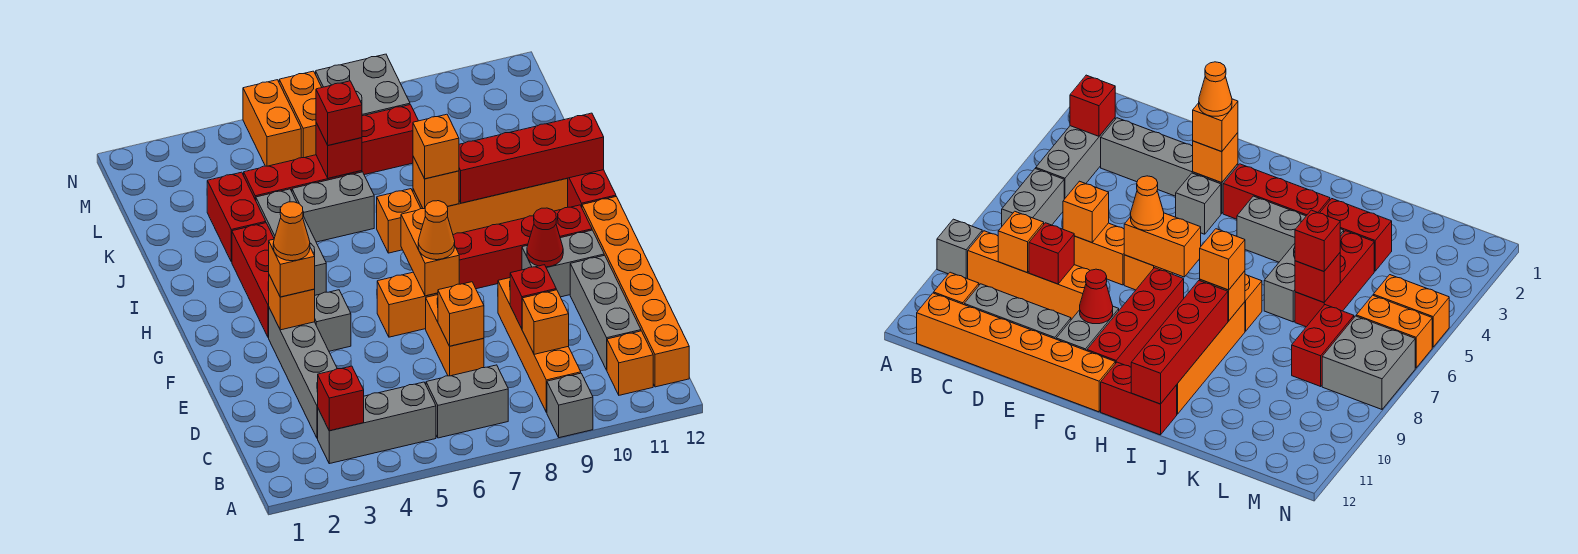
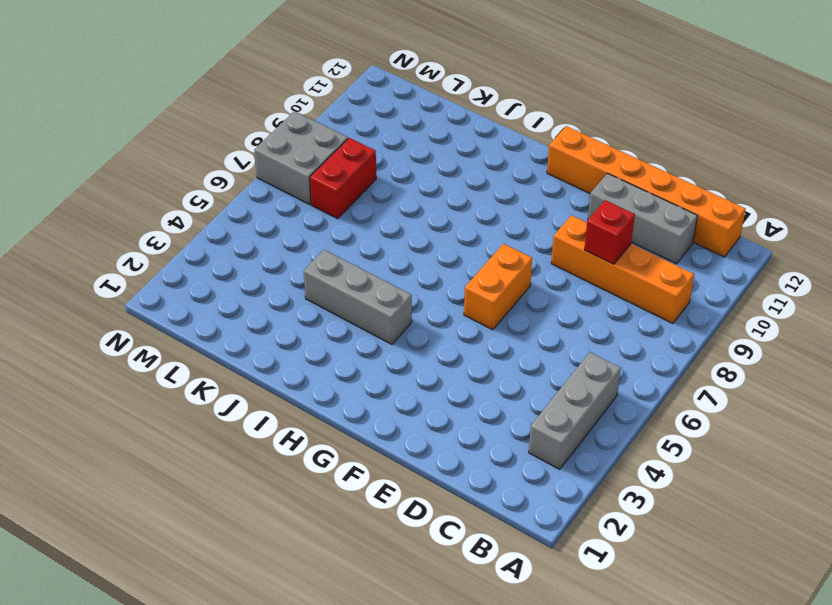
none -> grey 1x1 brick [547,373,593,438]
none -> grey 1x2 brick [426,365,508,438]
none -> orange 1x1 brick [607,331,653,395]
none -> grey 1x4 brick [269,308,337,438]

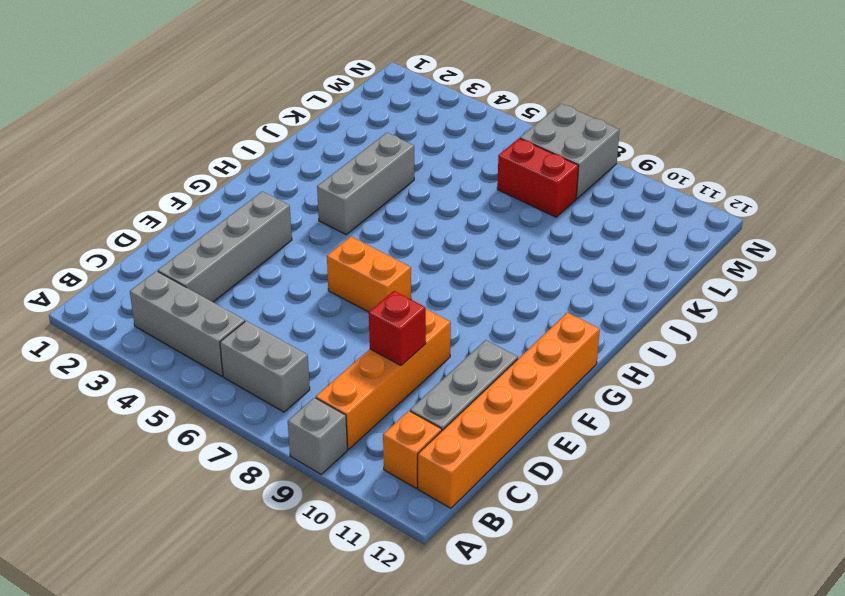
none -> orange 1x2 brick [426,295,484,376]
none -> grey 1x1 brick [315,290,351,351]
none -> grey 1x2 brick [522,230,604,297]
none -> red 1x3 brick [232,223,274,338]

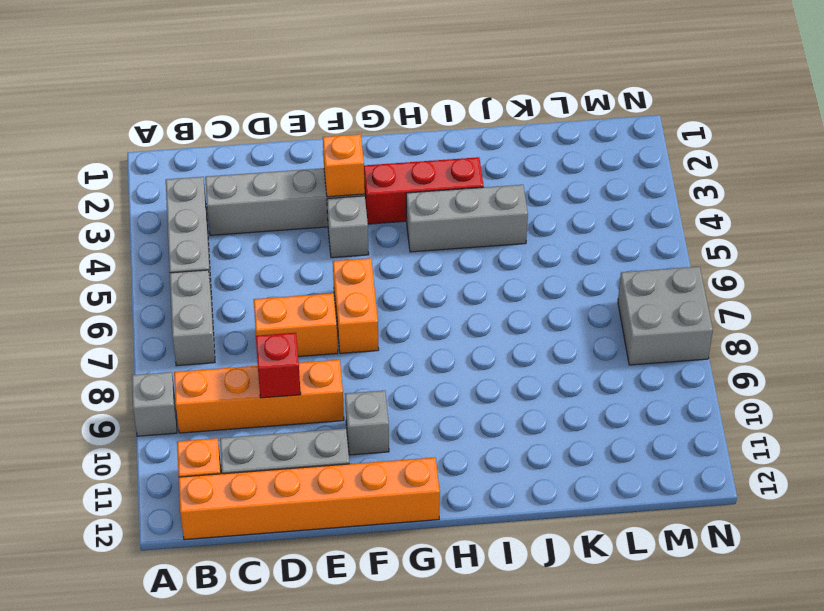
grey 1x1 brick [345,391,389,455] -> grey 1x2 brick [522,230,604,297]
none -> red 1x4 brick [453,205,592,289]
none -> red 1x2 brick [567,170,616,207]
none -> orange 1x1 brick [376,189,421,253]
none -> orange 1x4 brick [413,179,568,235]

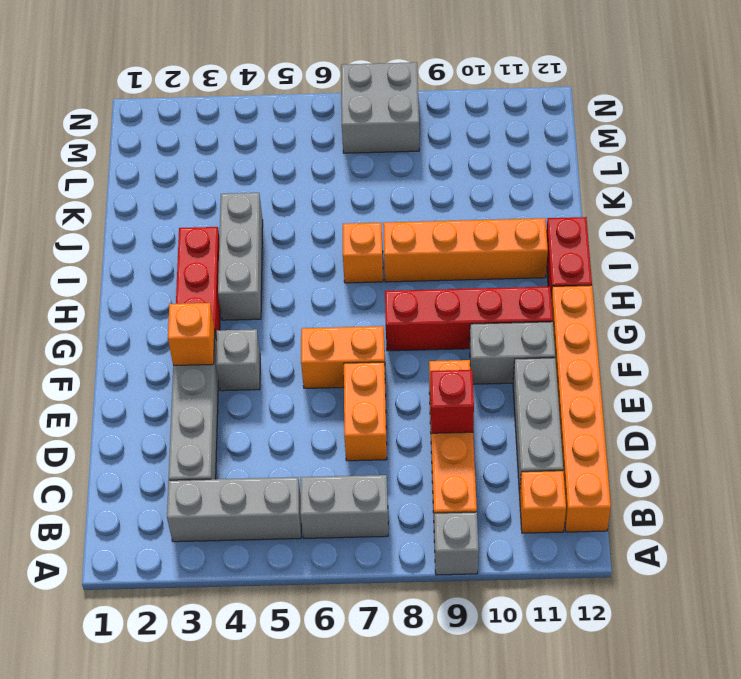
none -> red 1x2 brick [207,172,266,262]
none -> grey 1x2 brick [292,172,374,242]
none -> red 1x3 brick [244,155,362,200]
none -> red 1x2 brick [362,105,418,175]

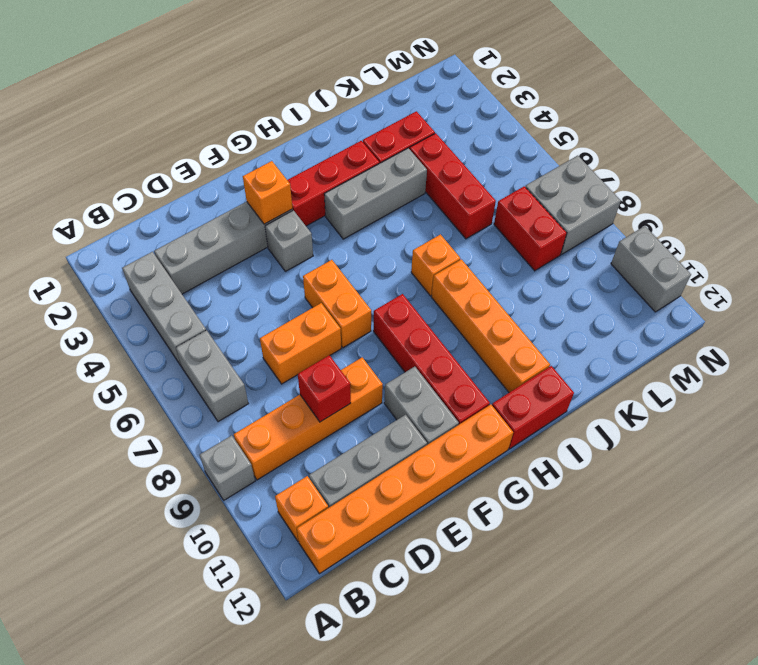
grey 1x2 brick [611,226,691,312] -> grey 1x2 brick moved to [292,172,374,242]
none -> orange 1x2 brick [243,80,301,166]
none -> orange 1x2 brick [279,71,322,158]
none -> red 1x1 brick [318,366,364,431]
none -> orange 1x1 brick [522,290,569,354]

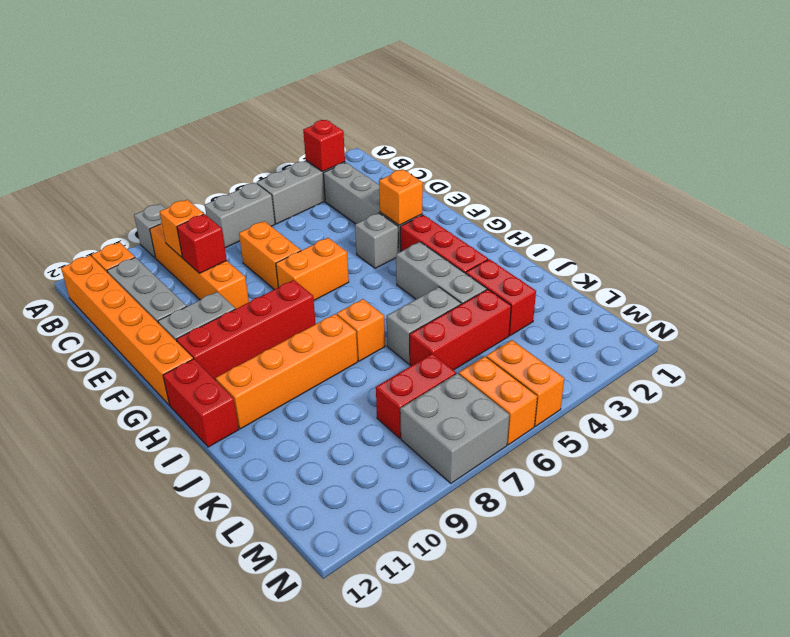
none -> orange 1x1 brick [438,282,484,346]
none -> orange 1x2 brick [401,209,459,296]
none -> red 1x1 cone [527,208,563,267]
none -> orange 1x1 brick [413,157,459,209]

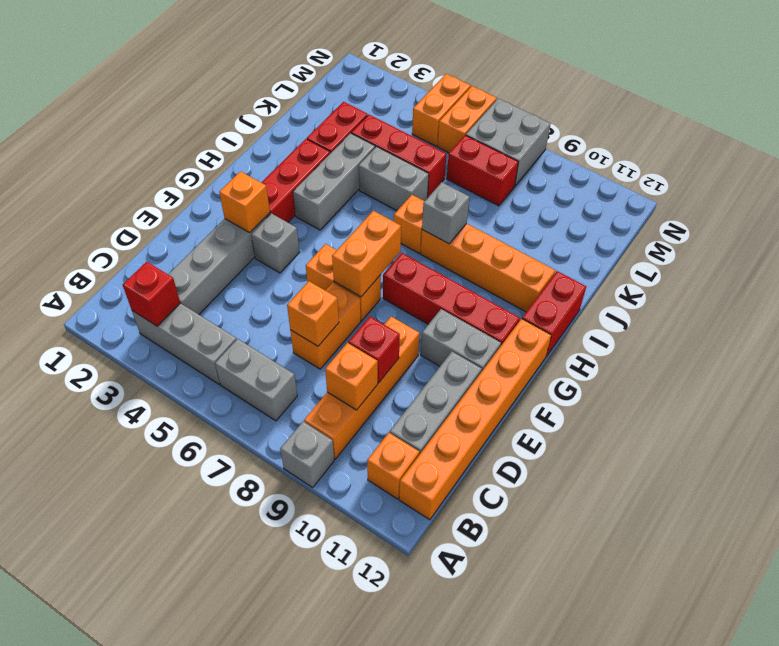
grey 1x1 brick [422,182,470,244] -> orange 1x1 brick [413,157,459,209]
none -> red 1x1 cone [527,208,563,267]
none -> red 1x4 brick [459,113,604,203]
none -> red 1x1 brick [316,123,362,178]
none -> orange 1x1 brick [269,239,315,297]

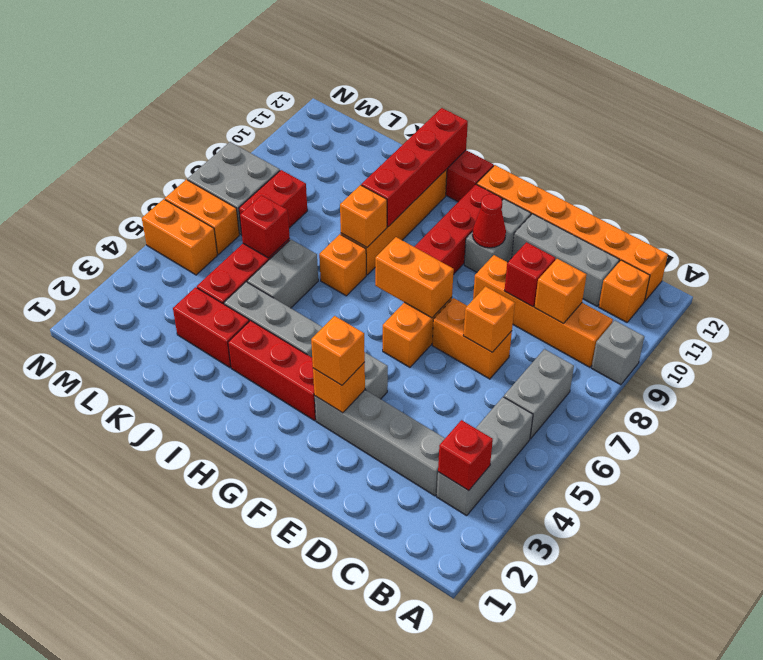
none -> orange 1x1 cone [418,201,455,260]
none -> orange 1x1 brick [413,114,459,179]
none -> red 1x1 brick [316,81,362,145]
none -> orange 1x1 cone [273,202,310,261]

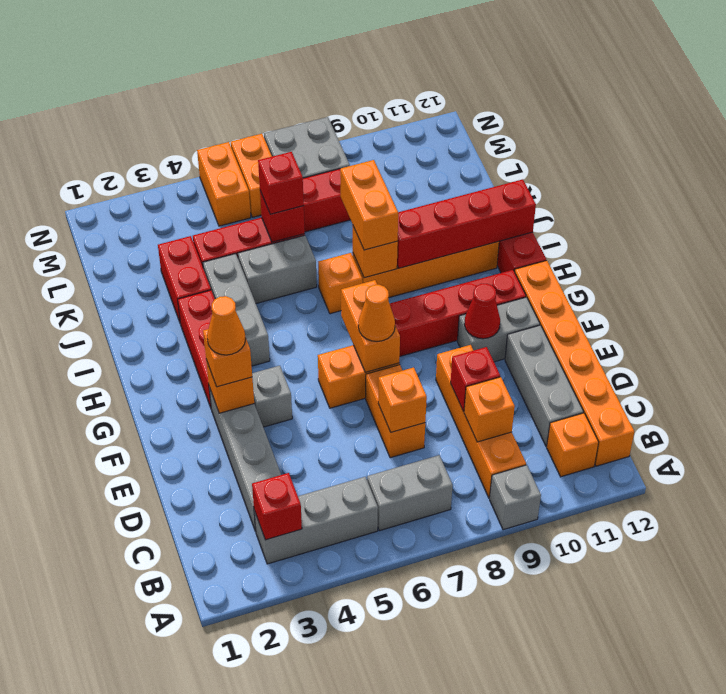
orange 1x2 brick [340,160,398,250] -> orange 1x1 brick [413,114,459,179]

